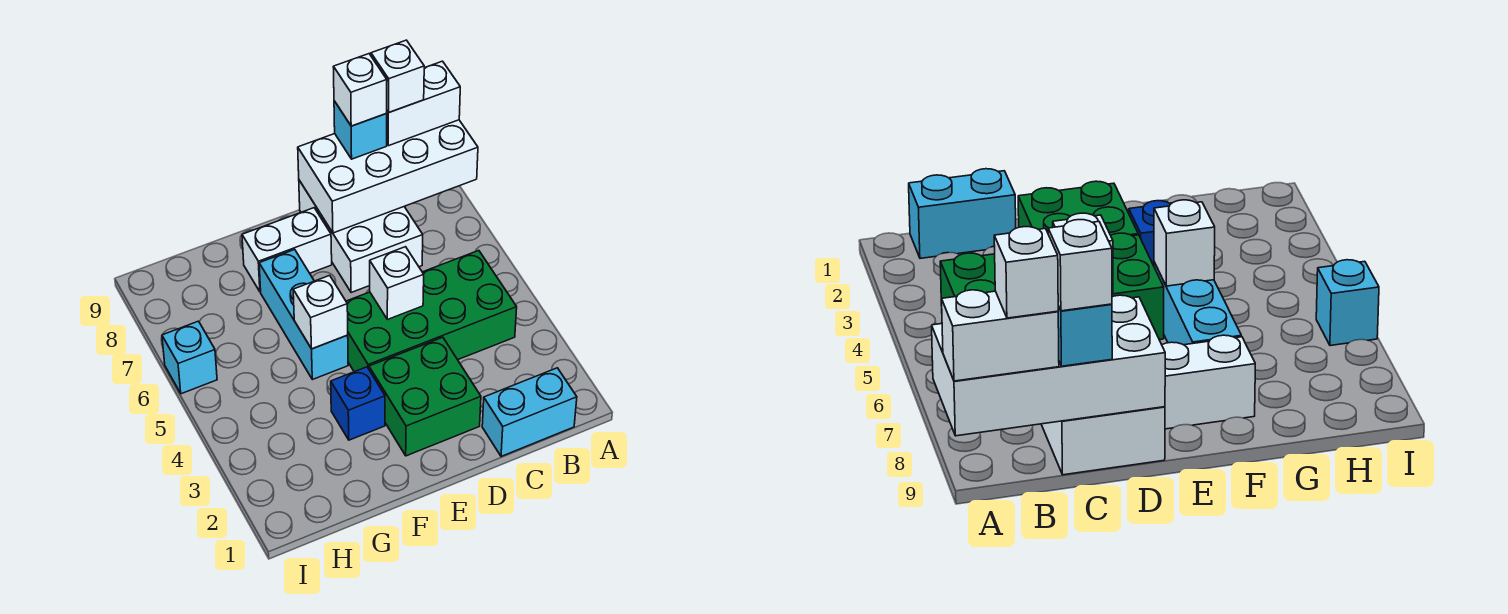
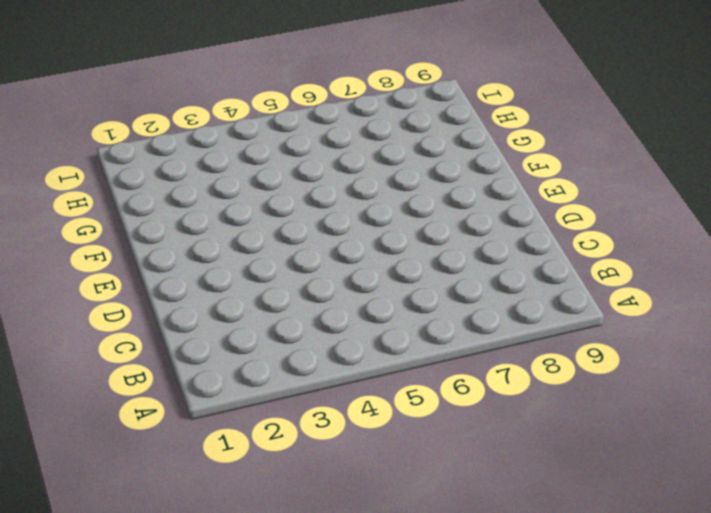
none -> cyan 1x2 brick [482,368,577,456]
none -> green 2x4 brick [346,251,517,372]
none -> white 2x3 brick [299,180,423,293]

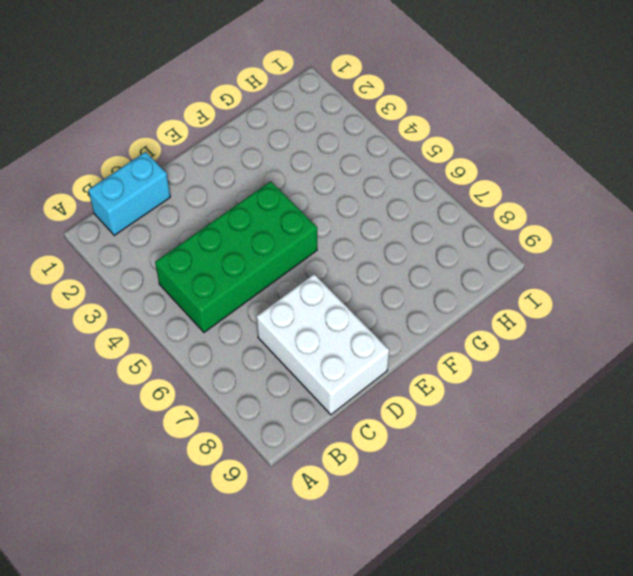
none -> green 2x2 brick [369,337,481,456]
none -> white 1x2 brick [242,208,332,292]
none -> blue 1x1 brick [331,367,385,440]

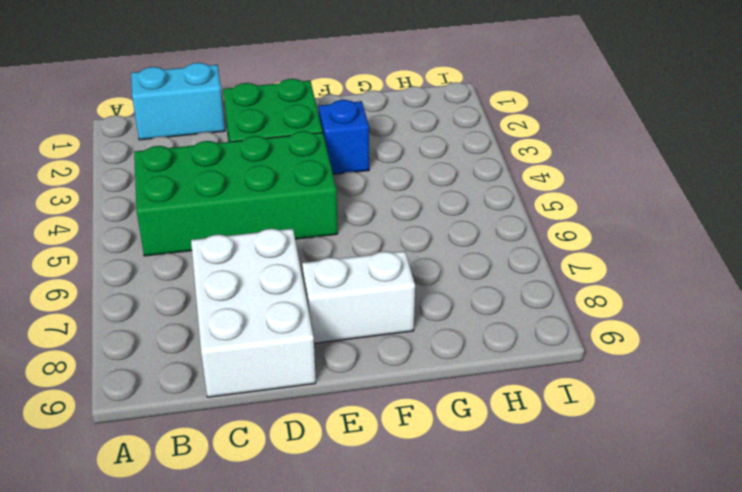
none -> cyan 1x3 brick [259,250,348,380]
none -> cyan 1x1 brick [162,321,217,394]
none -> white 2x4 brick [298,120,478,233]

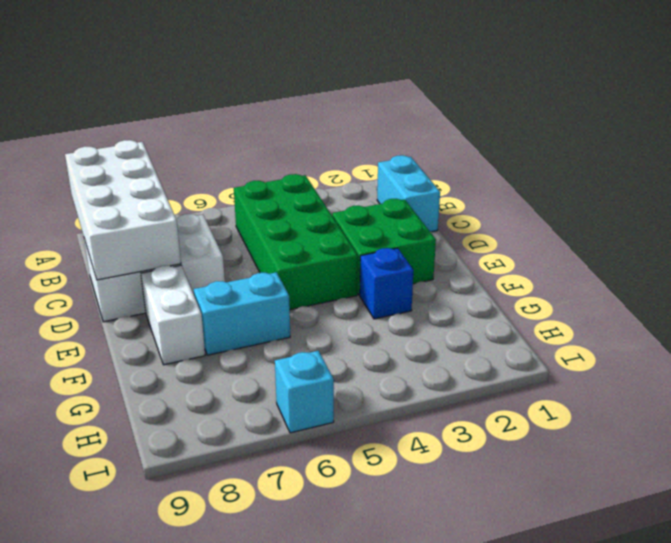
cyan 1x2 brick [194,272,290,355] -> cyan 1x3 brick [259,250,348,380]
none -> white 1x1 brick [370,247,424,320]
none -> white 1x1 brick [293,275,348,349]
none -> white 1x2 brick [386,61,460,146]

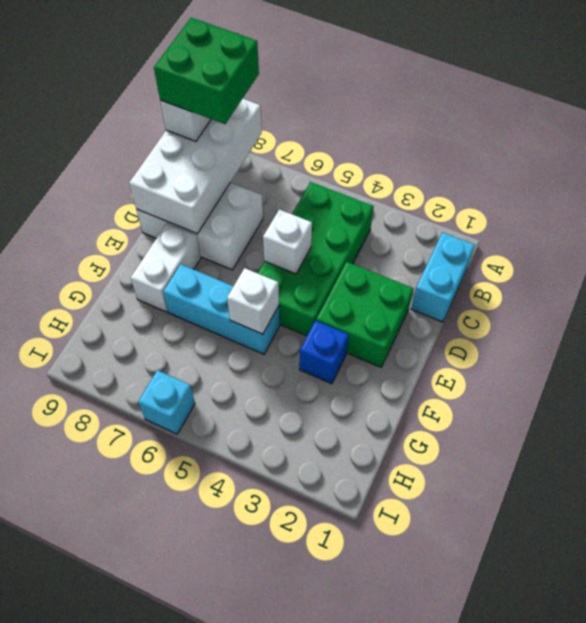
green 2x2 brick [154,18,259,124] -> white 1x1 brick [371,40,424,113]
none -> cyan 1x1 brick [334,101,387,159]
none -> white 1x1 brick [333,54,387,126]

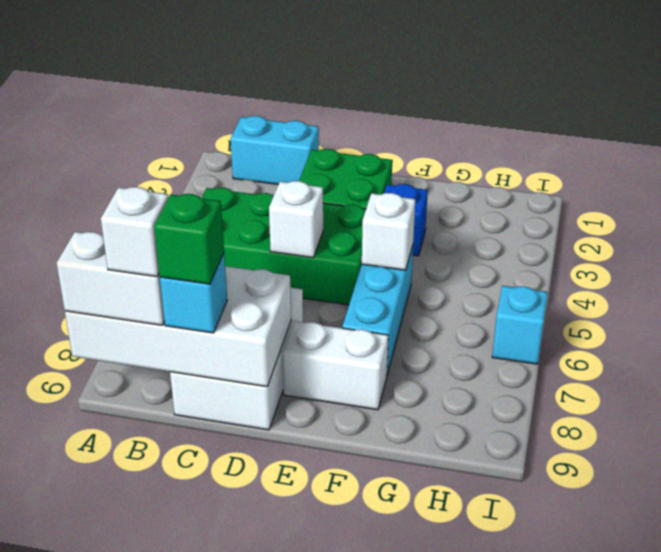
green 1x1 brick [154,194,224,284] -> white 1x1 brick [333,54,387,126]

